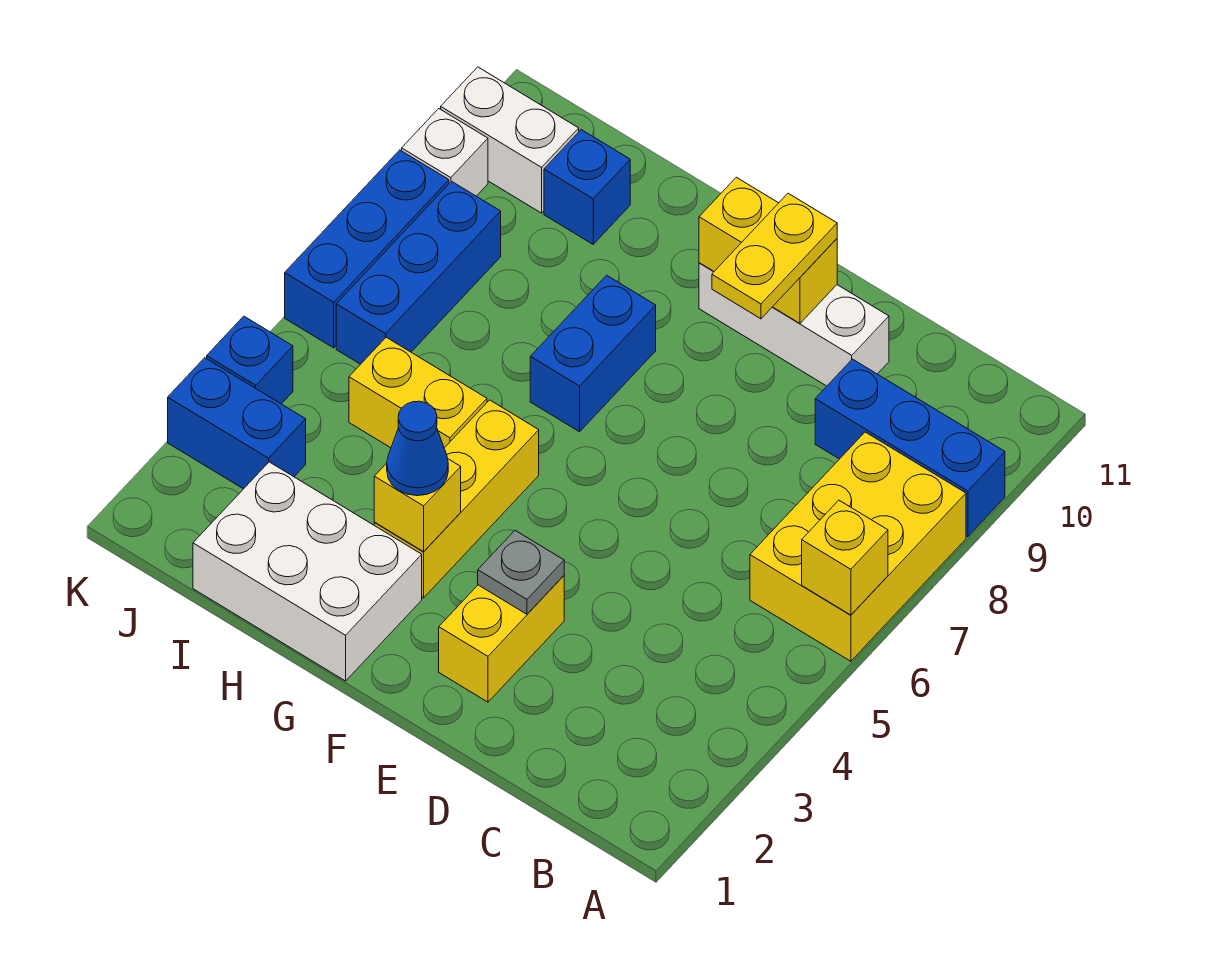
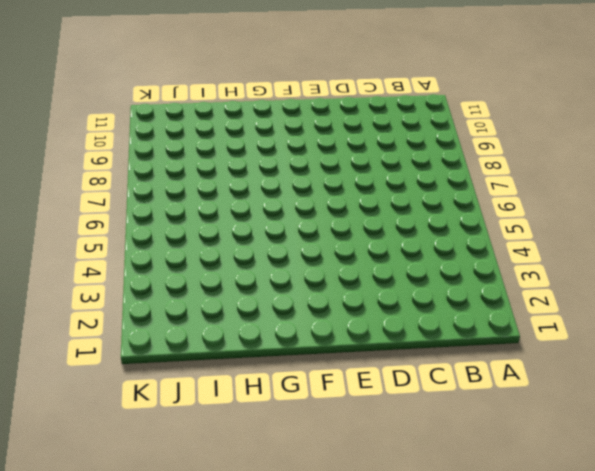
none -> yellow 2x3 brick [750,432,966,661]
none -> blue 1x3 brick [815,359,1005,537]
none -> white 1x3 brick [699,263,889,386]

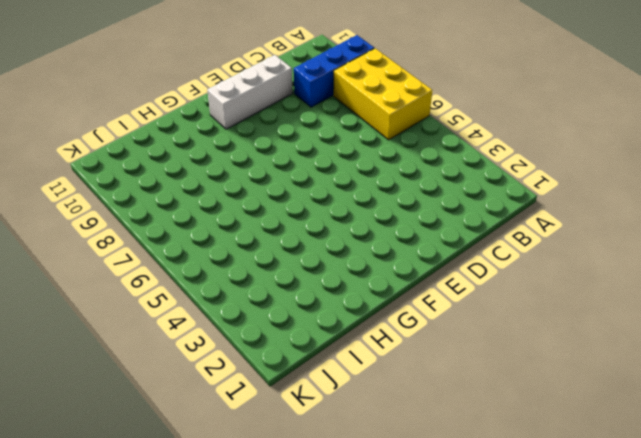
none -> yellow 1x2 brick [439,576,564,702]
none -> white 2x3 brick [193,462,422,681]
none -> yellow 1x3 brick [374,400,539,598]

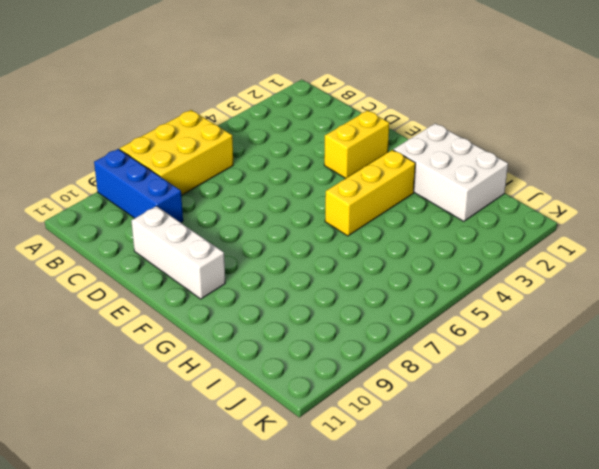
none -> blue 1x2 brick [530,275,656,432]
none -> yellow 1x2 brick [349,337,487,448]
none -> blue 1x1 brick [544,130,630,244]

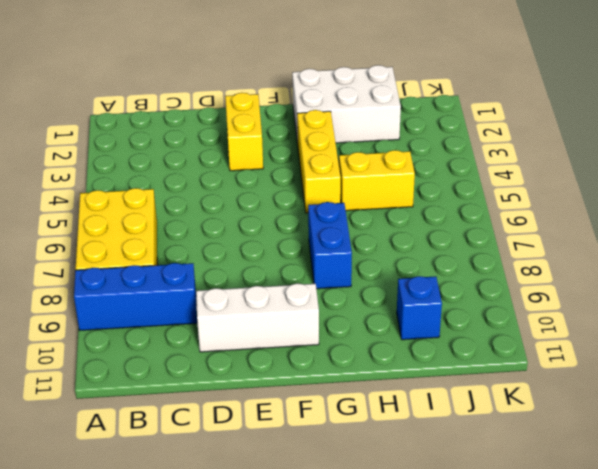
none -> blue 1x2 brick [168,358,306,489]
none -> blue 1x3 brick [336,181,501,364]
none -> white 1x2 brick [441,67,579,213]

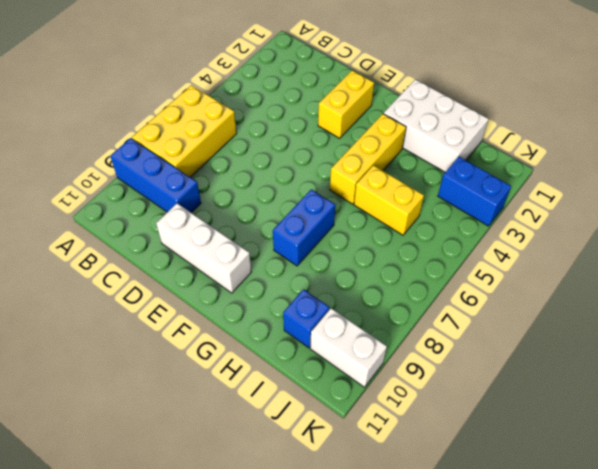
none -> blue 1x3 brick [336,181,501,364]
none -> blue 1x1 brick [207,316,293,404]
none -> blue 1x3 brick [285,150,449,348]

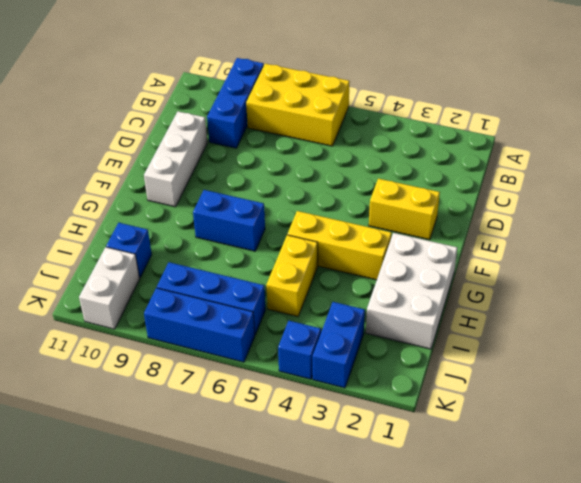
none -> white 1x1 brick [402,109,488,196]
none -> yellow 1x1 brick [802,500,888,615]
none -> grey 1x1 plate [478,531,564,614]

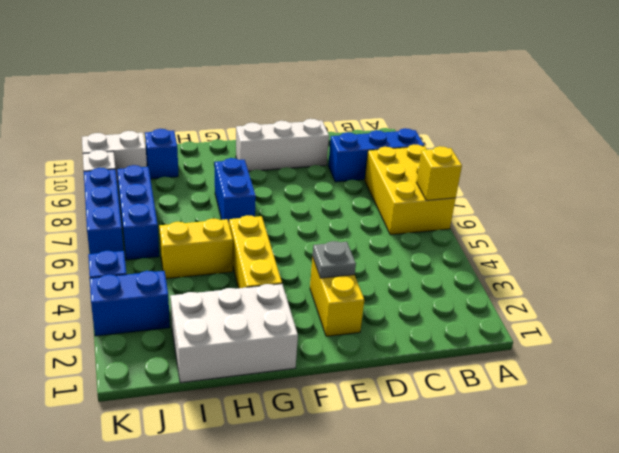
none -> yellow 1x2 brick [699,177,837,323]
none -> yellow 1x1 brick [374,459,461,552]
none -> yellow 1x2 plate [712,193,837,319]

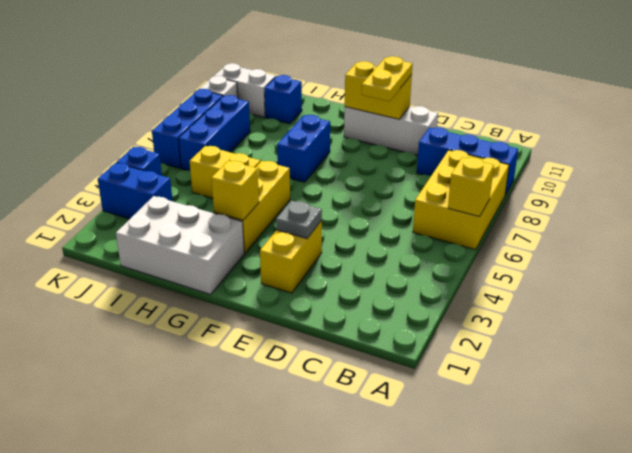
none -> blue 1x1 cone [387,401,448,496]

